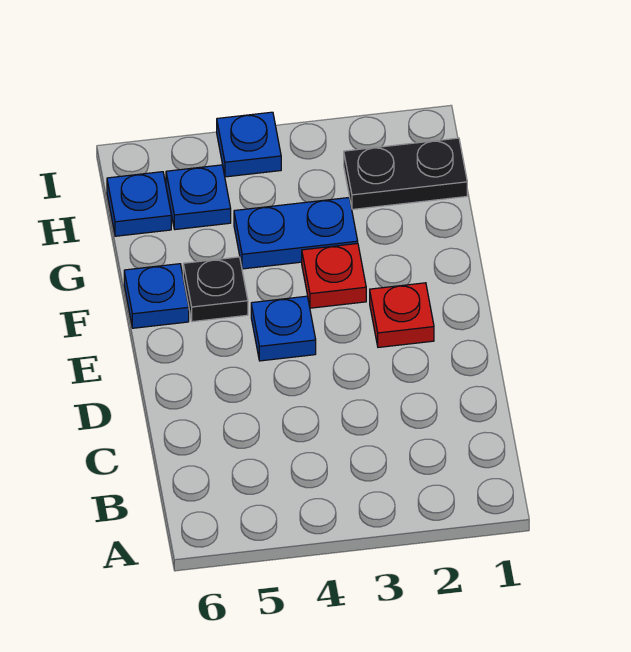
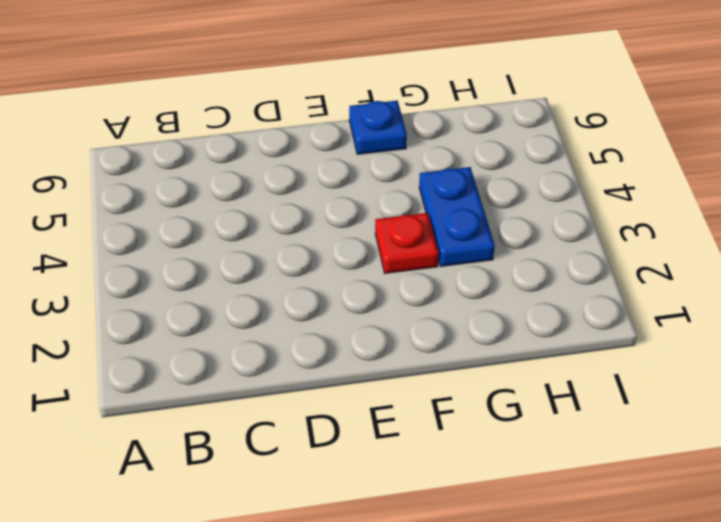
none -> red 1x1 plate [370,283,434,347]
none -> blue 1x1 plate [251,296,316,361]

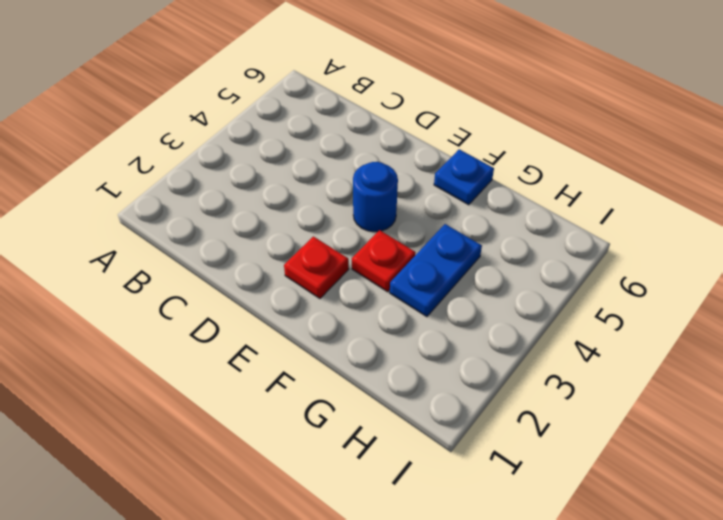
blue 1x1 round brick [353,162,398,232] -> blue 1x1 plate [251,296,316,361]
none -> black 1x1 plate [183,257,248,322]
none -> black 1x2 plate [344,138,467,209]

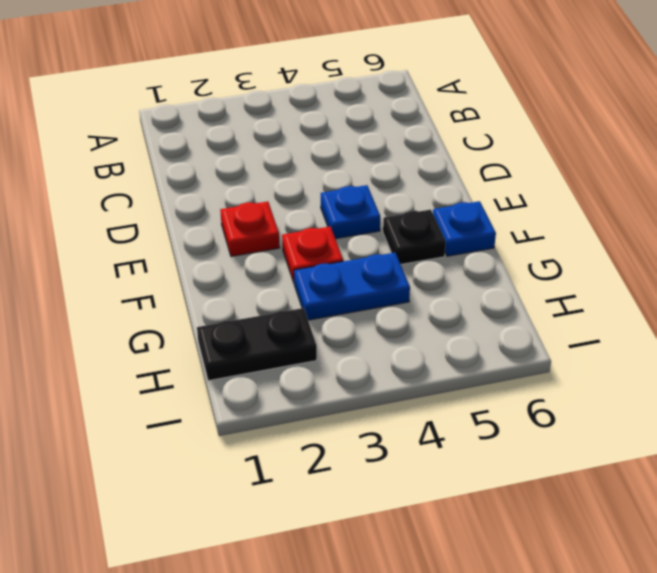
none -> blue 1x1 plate [166,165,231,230]
none -> blue 1x1 plate [107,172,171,236]

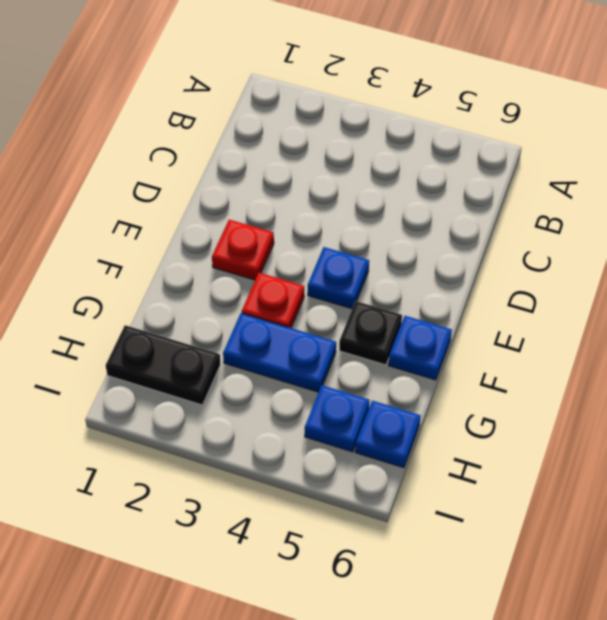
none -> blue 1x1 plate [217,112,281,177]

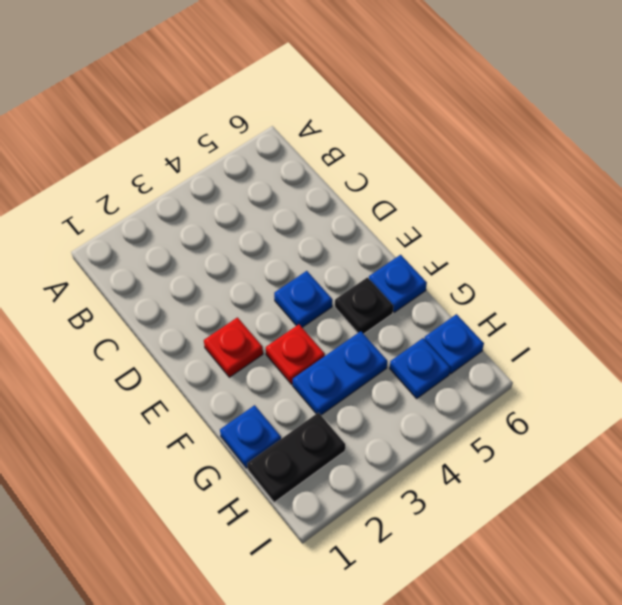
blue 1x1 plate [220,405,281,468] -> blue 1x1 plate moved to [217,112,281,177]

